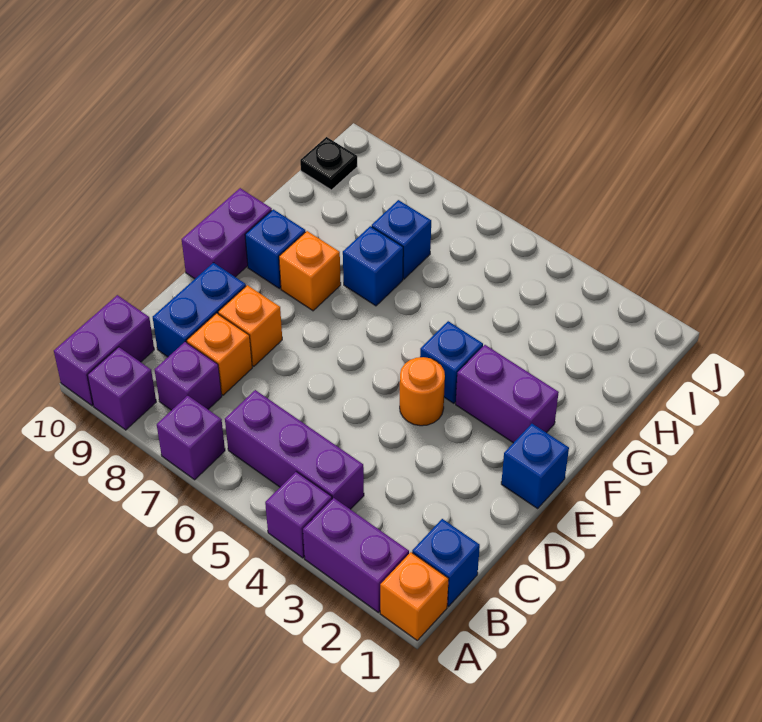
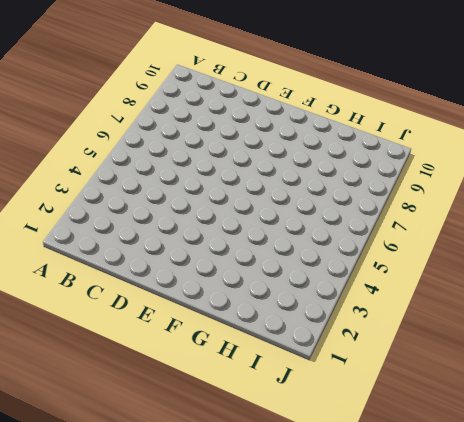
none -> orange 1x1 brick [380,552,449,640]
none -> purple 1x2 brick [303,498,409,613]
none -> purple 1x1 brick [265,472,332,558]

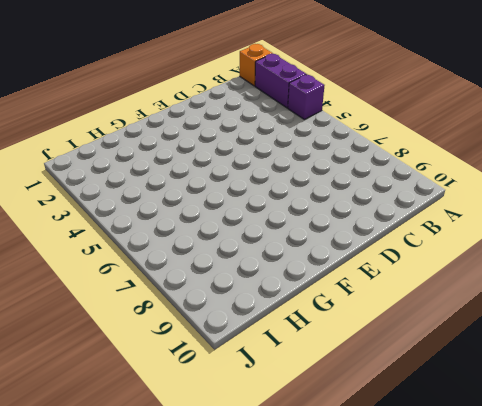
none -> purple 1x1 brick [157,395,225,480]
none -> purple 1x1 brick [87,347,156,430]
none -> purple 1x2 brick [54,295,154,406]

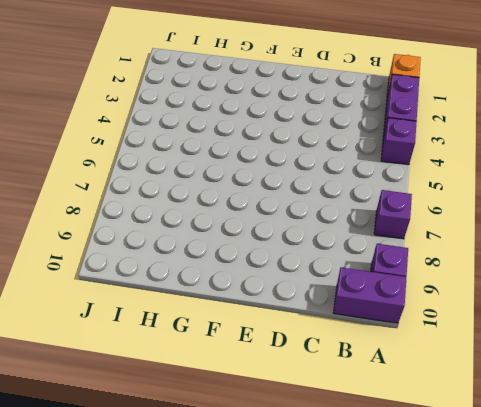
none -> blue 1x1 brick [412,519,480,606]
none -> purple 1x3 brick [225,390,364,509]
none -> purple 1x1 brick [155,342,222,410]

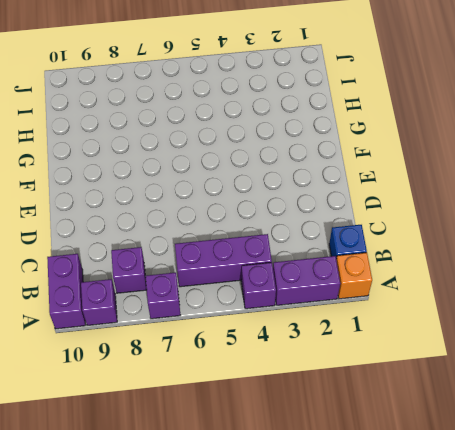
none -> orange 1x1 brick [187,313,252,395]
none -> blue 1x2 brick [153,263,246,357]
none -> orange 1x1 brick [218,285,282,366]

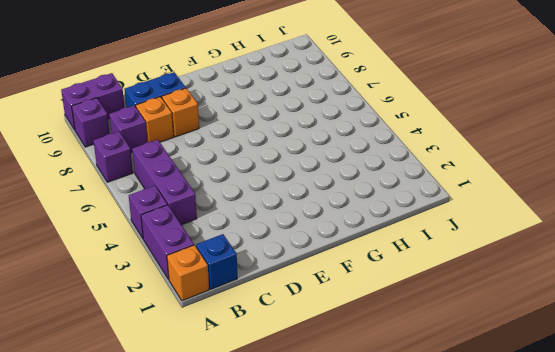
none -> blue 1x1 brick [501,424,569,508]
none -> orange 1x1 round brick [400,357,445,426]
none -> purple 1x2 brick [182,188,272,279]

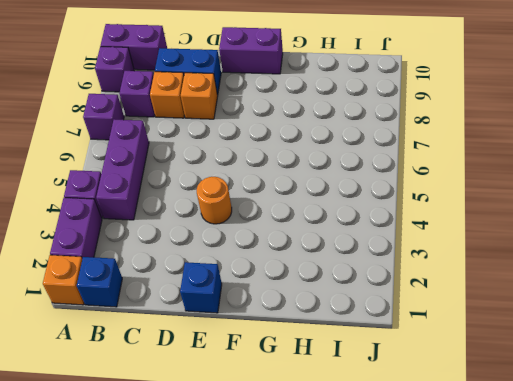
none -> purple 1x2 brick [456,345,559,443]
none -> blue 1x1 brick [420,321,483,403]
none -> orange 1x1 brick [279,231,341,311]

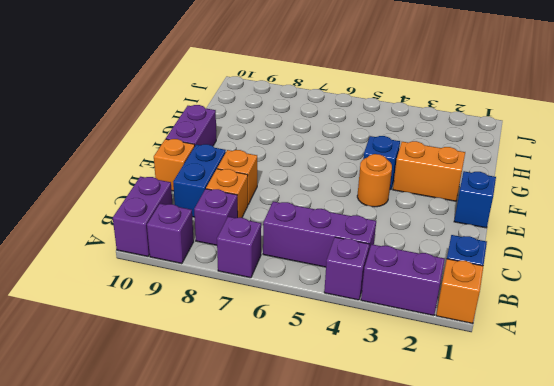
orange 1x1 brick [154,139,195,191] -> orange 1x1 brick moved to [279,231,341,311]
orange 1x2 brick [393,141,465,201] -> purple 1x2 brick [456,345,559,443]
none -> blue 1x1 brick [245,209,305,289]
none -> blue 1x1 brick [343,226,403,306]
none -> blue 1x1 brick [372,200,431,279]

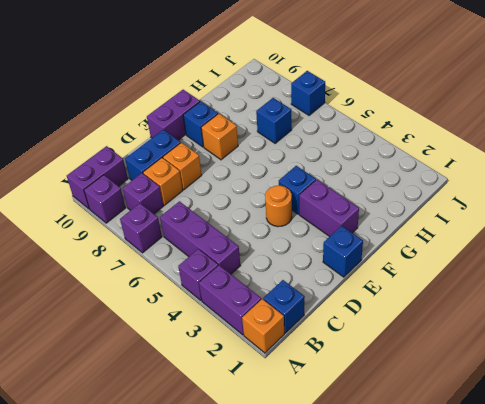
blue 1x1 brick [291,71,325,115] -> blue 1x1 brick moved to [343,226,403,306]
none -> black 1x1 plate [300,137,357,190]

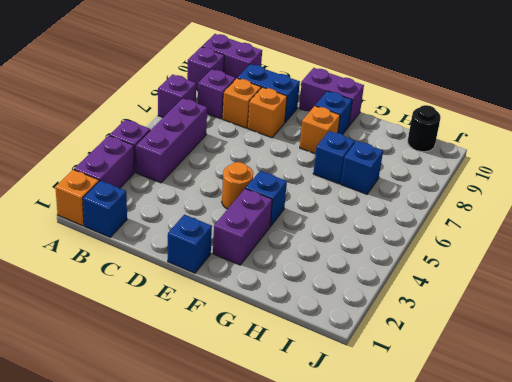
black 1x1 round brick [408,105,441,152] -> black 1x1 plate [300,137,357,190]

